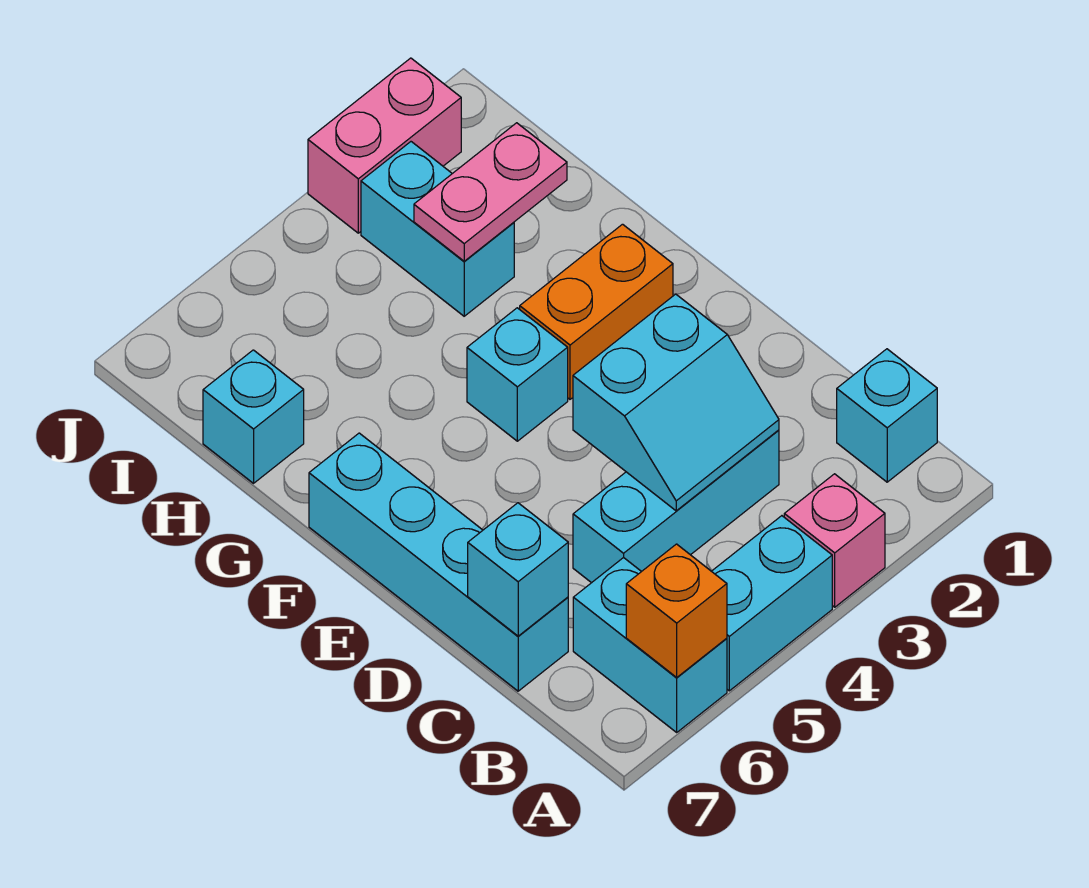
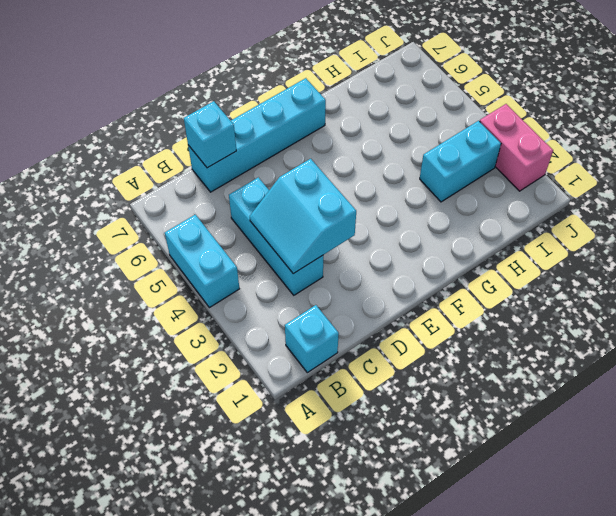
none -> pink 1x1 brick [784,474,885,607]
none -> cyan 1x2 brick [573,557,727,732]
none -> orange 1x2 brick [520,224,673,399]

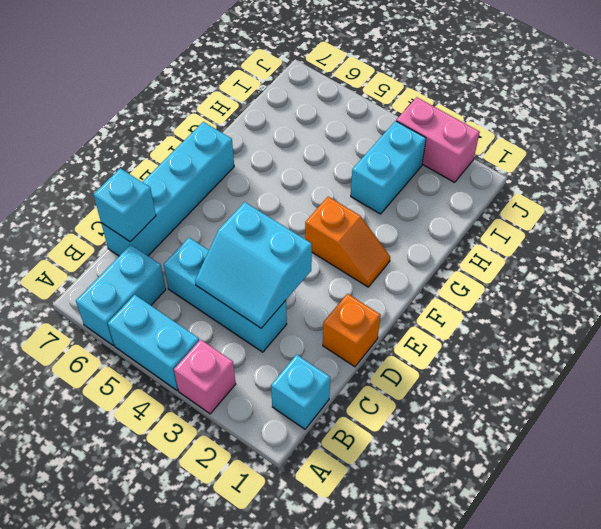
orange 1x1 brick [323,294,381,367] -> orange 1x1 brick moved to [626,544,727,677]
orange 1x2 slope [305,197,390,287] -> orange 1x2 brick [520,224,673,399]
none -> cyan 1x1 brick [467,308,568,441]
none -> cyan 1x1 brick [203,350,304,483]
none -> pink 1x2 plate [414,123,567,261]

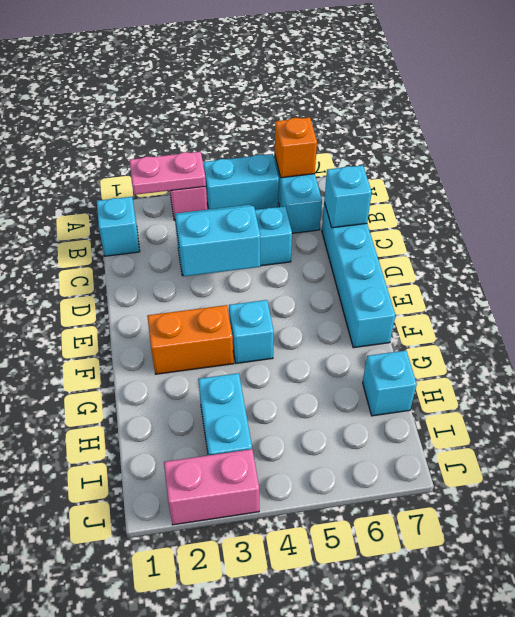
pink 1x2 plate [130,152,206,195] -> pink 1x2 plate moved to [414,123,567,261]

